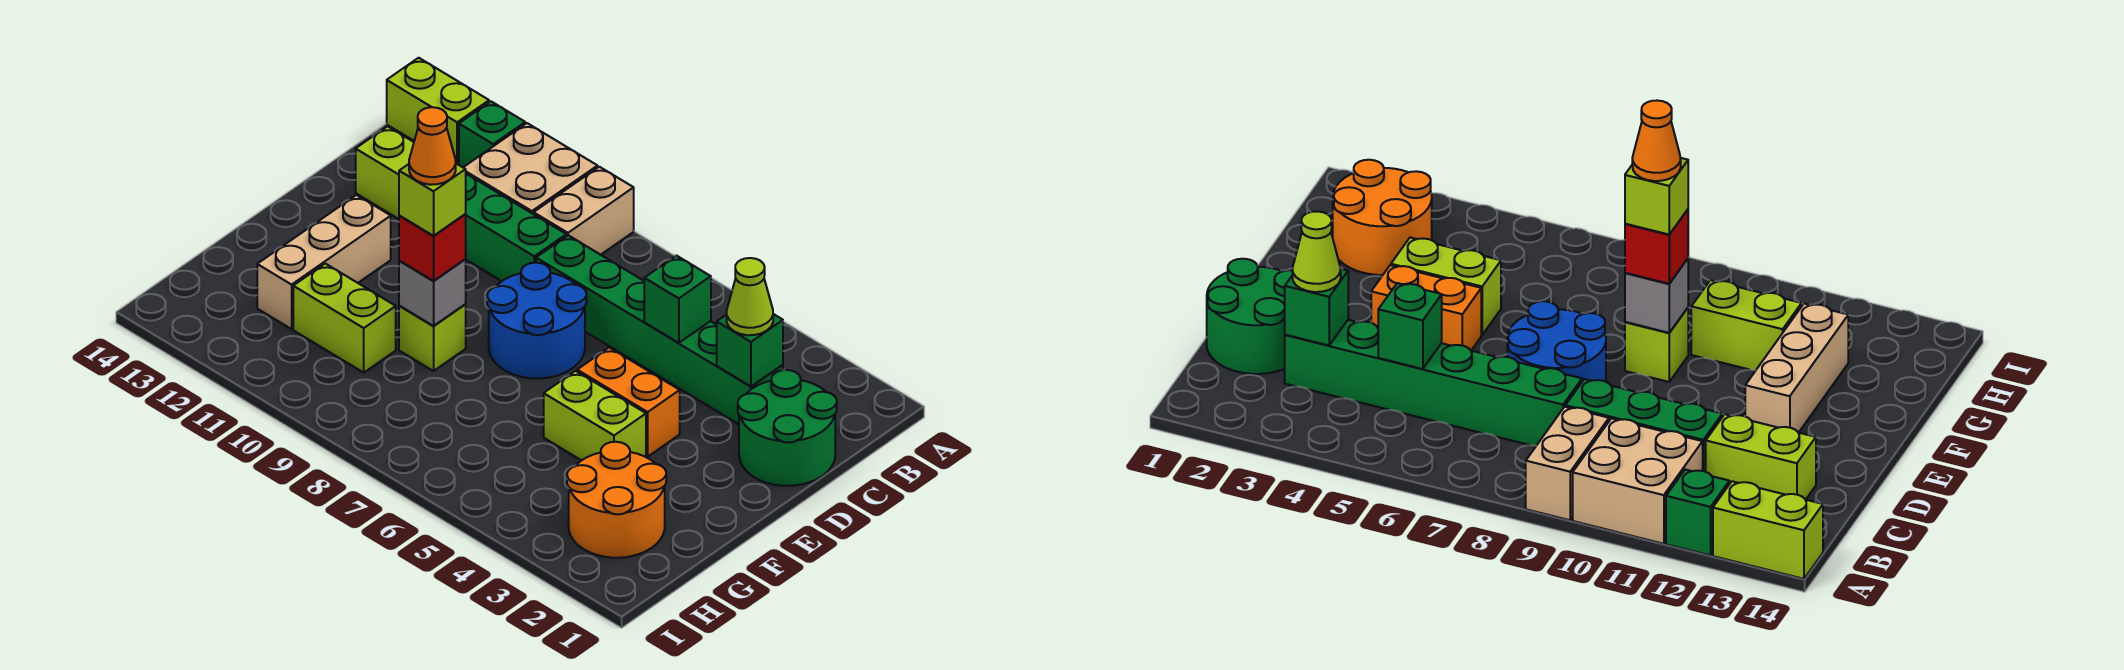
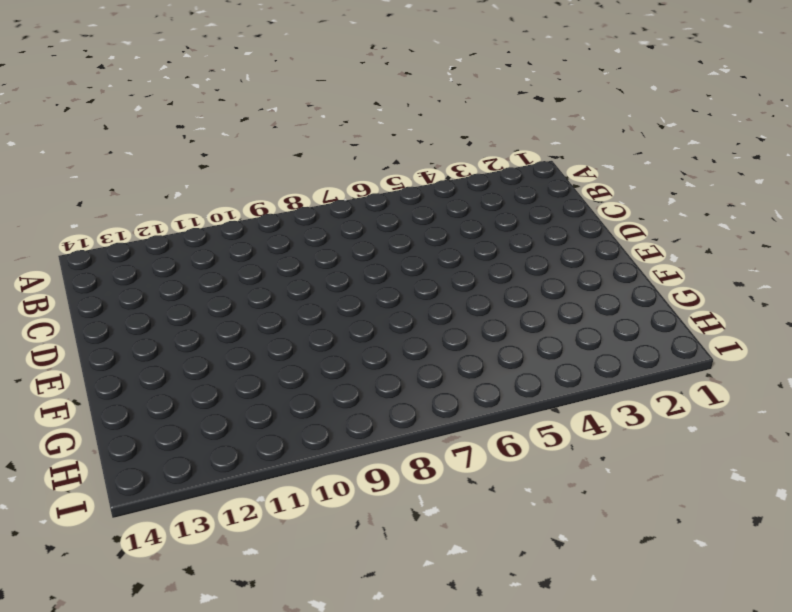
none -> tan 1x2 brick [534,167,634,255]
none -> tan 2x2 brick [463,123,598,214]
none -> green 1x1 brick [459,101,525,167]

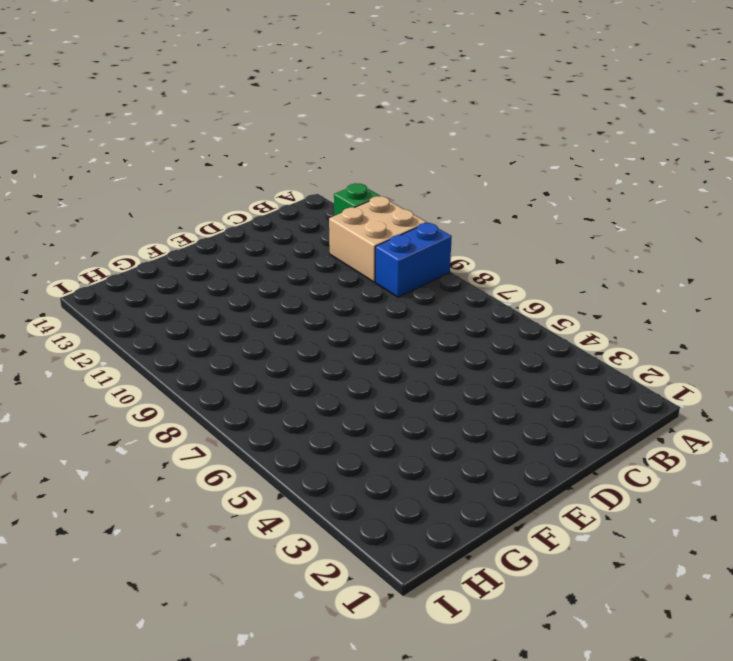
blue 1x2 brick [375,223,452,297] -> tan 1x2 brick [534,167,634,255]
none -> lime 1x2 brick [387,58,489,165]
none -> green 2x2 round brick [738,370,837,486]
none -> green 1x6 brick [536,235,783,424]

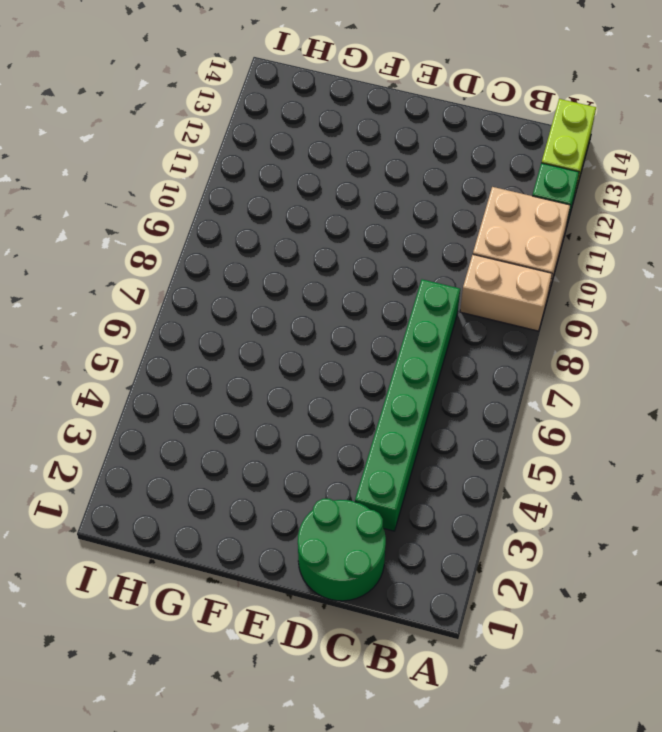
none -> green 1x3 brick [466,174,566,281]
none -> lime 1x2 brick [356,126,414,219]
none -> blue 2x2 round brick [487,263,586,379]

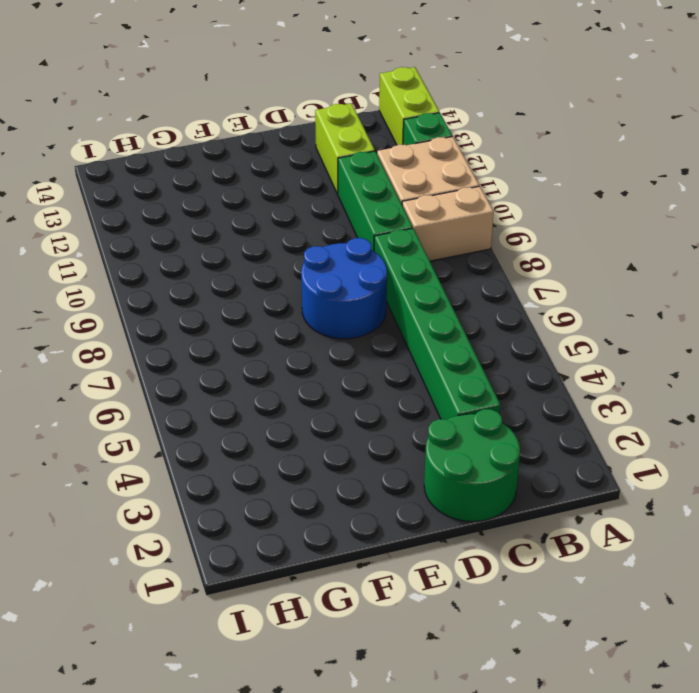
none -> orange 1x2 brick [577,348,680,456]
none -> tan 1x3 brick [257,195,391,329]
none -> lime 1x2 brick [544,371,646,461]

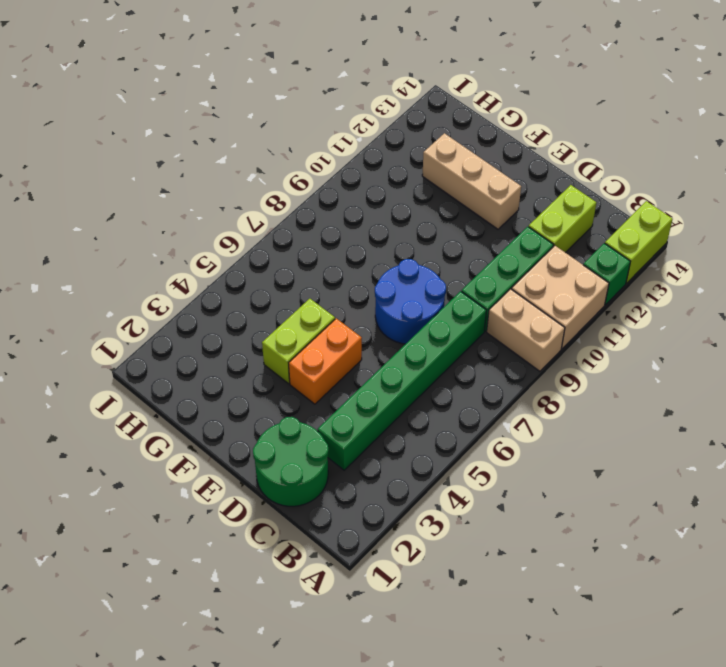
none -> lime 1x1 brick [399,305,466,371]
none -> orange 2x2 round brick [567,442,666,558]
none -> lime 1x2 brick [293,264,396,373]

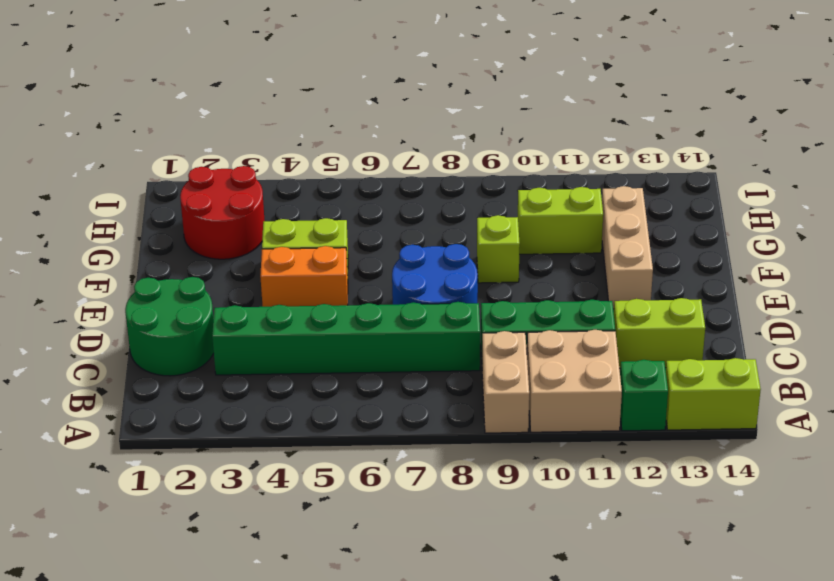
red 2x2 round brick [180,166,265,259] -> orange 2x2 round brick [567,442,666,558]
none -> green 1x1 brick [717,314,783,387]
none -> green 1x1 brick [644,256,711,343]
none -> grey 1x1 brick [399,259,466,326]

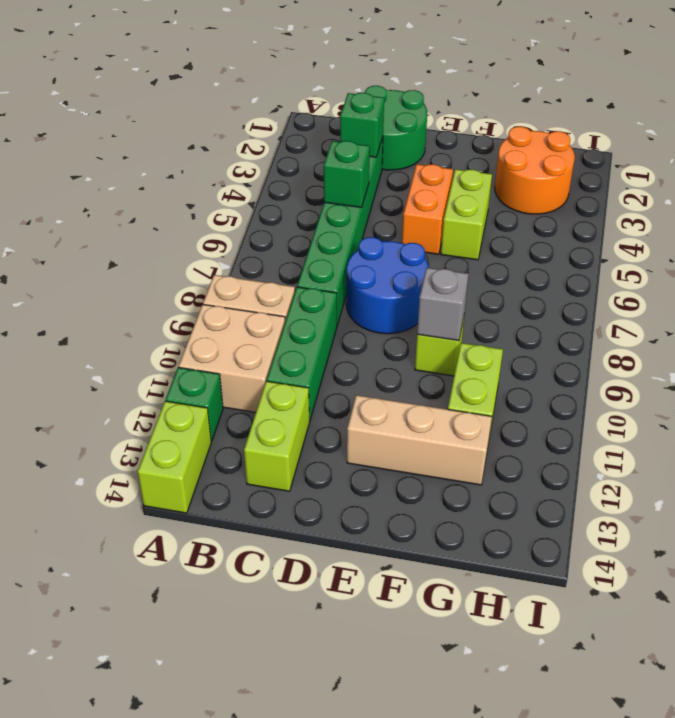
none -> lime 1x1 cone [727,258,773,335]
none -> red 1x1 brick [399,214,466,281]
none -> lime 1x1 brick [399,164,466,236]

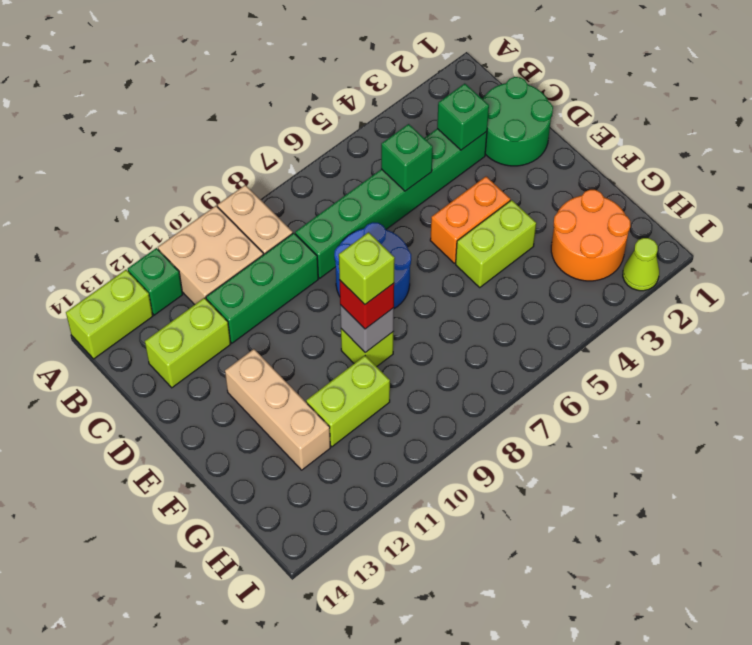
lime 1x1 cone [623,238,659,291] -> lime 1x1 cone moved to [727,258,773,335]
none -> orange 1x1 cone [409,107,456,185]

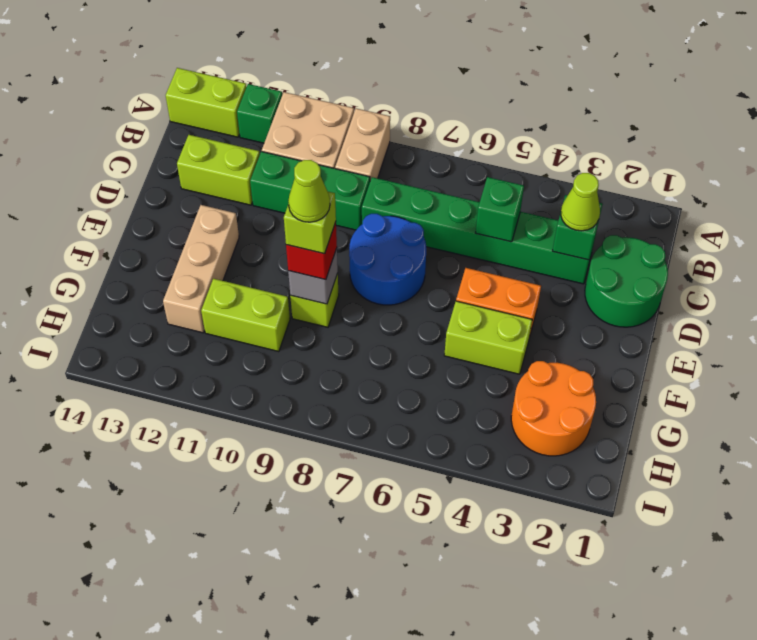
lime 1x1 cone [288,160,330,222] -> orange 1x1 cone [409,107,456,185]

